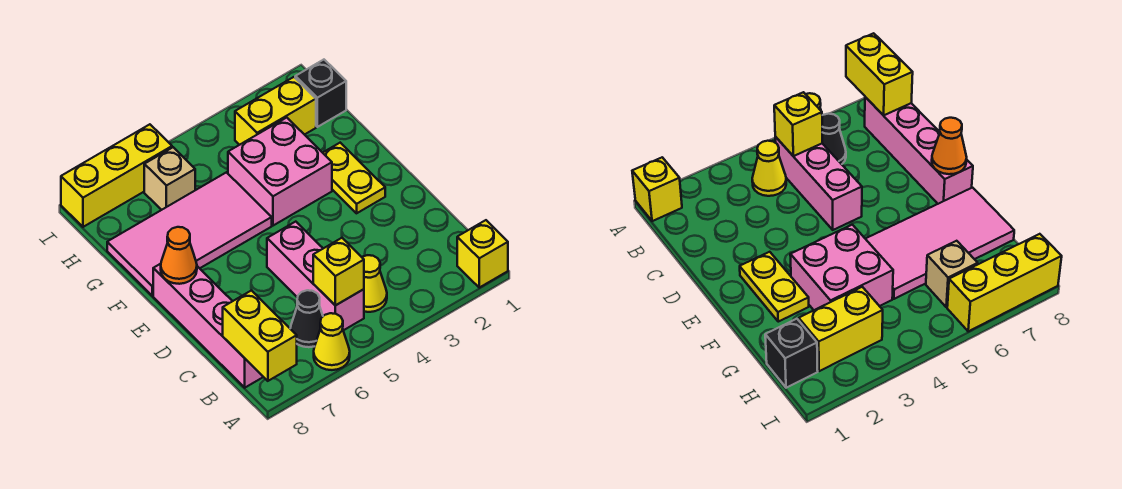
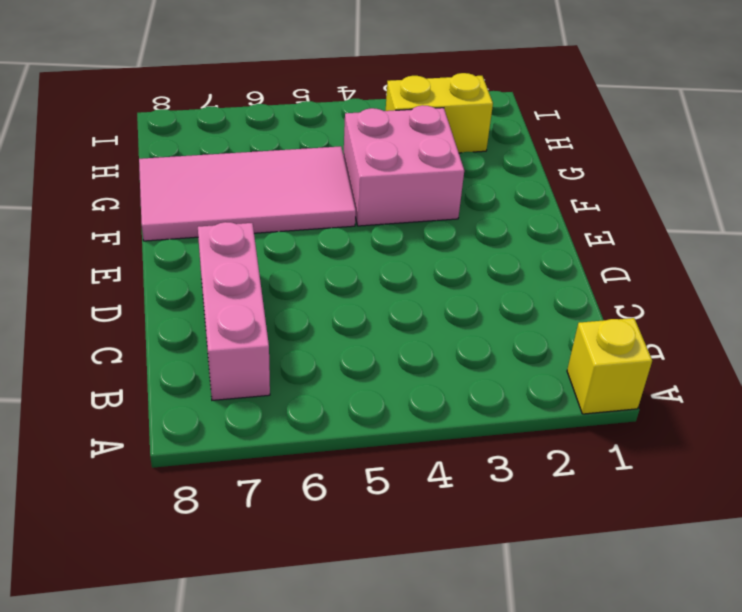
pink 1x3 brick [198,222,270,400] -> pink 1x3 brick moved to [267,222,364,330]
none -> yellow 1x1 cone [314,313,350,370]
none -> yellow 1x1 cone [362,255,387,312]
none -> black 1x1 cone [290,290,323,347]

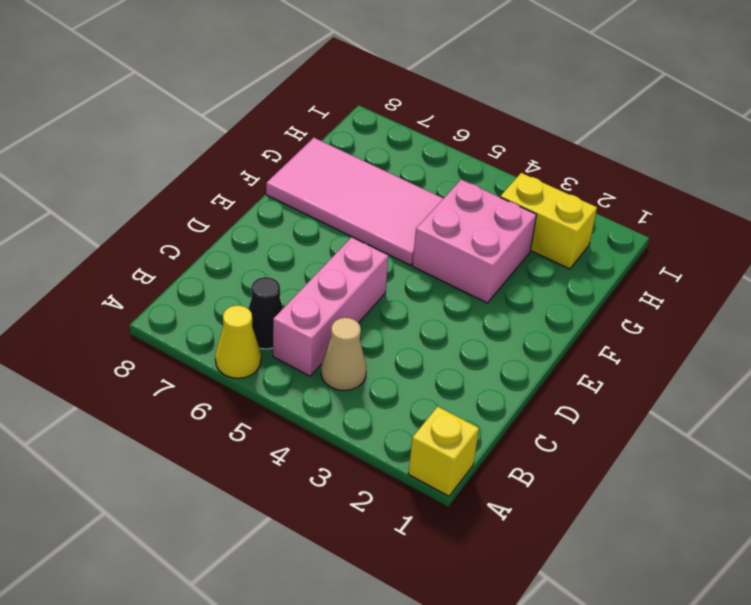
tan 1x1 cone [321,318,366,391] -> yellow 1x1 cone [362,255,387,312]
none -> pink 1x4 brick [153,264,263,388]
none -> yellow 1x2 plate [323,143,385,213]
none -> black 1x1 brick [295,60,346,127]

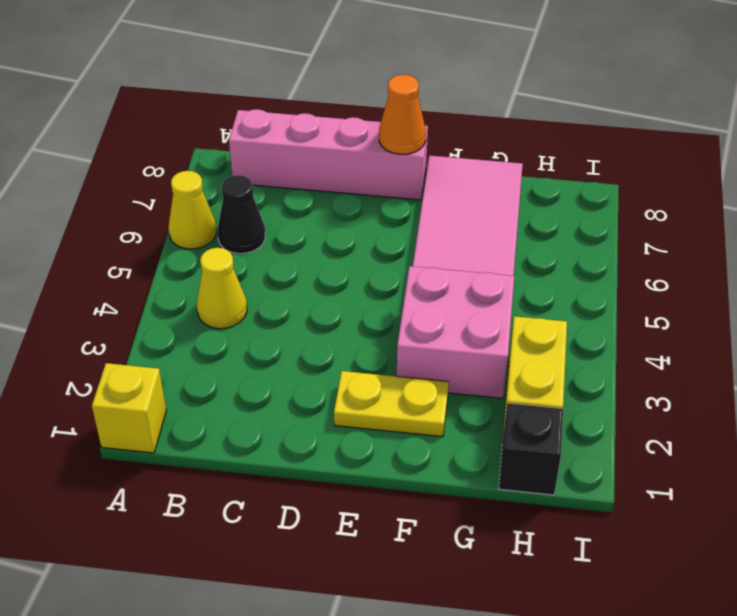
none -> pink 1x3 brick [267,222,364,330]
none -> tan 1x1 brick [144,147,195,210]
none -> yellow 1x3 brick [61,124,172,227]

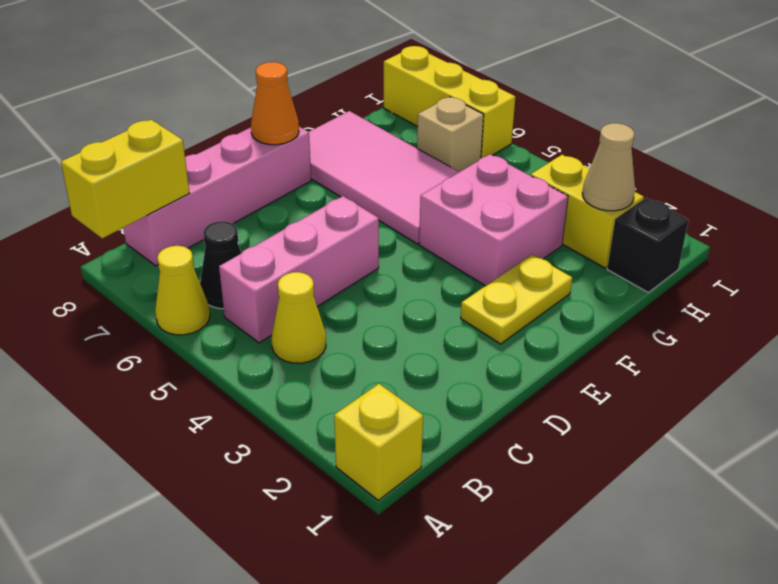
tan 1x1 cone [582,123,635,211] -> none
none -> yellow 1x1 brick [313,238,364,305]

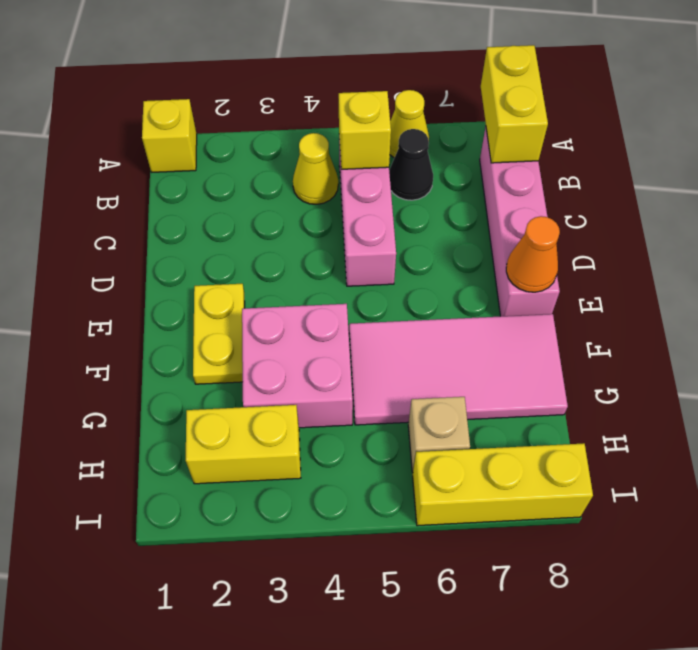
none -> black 1x1 brick [295,60,346,127]

